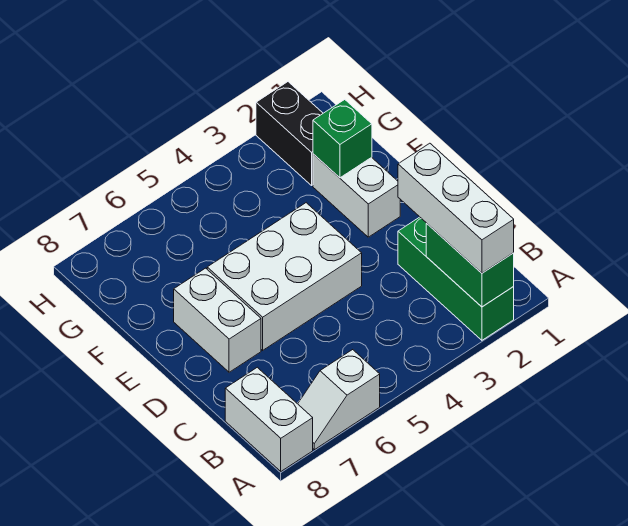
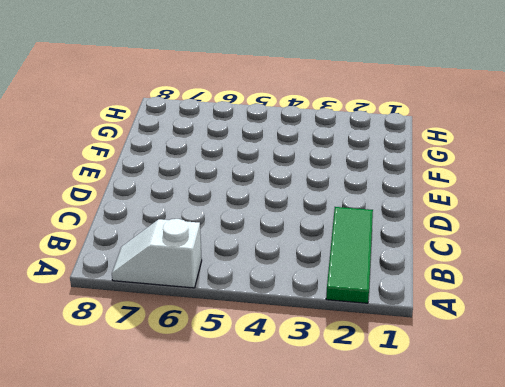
green 1x3 tile [326,207,373,303] -> green 1x3 brick [398,217,514,340]
none -> white 1x2 brick [225,367,313,471]
none -> white 2x3 brick [207,203,362,350]

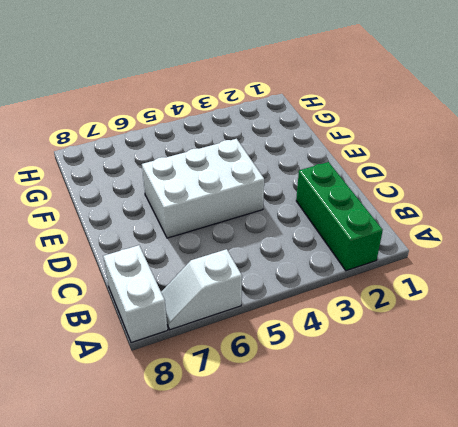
none -> white 1x2 brick [174,268,261,372]
none -> white 1x2 brick [313,154,400,237]

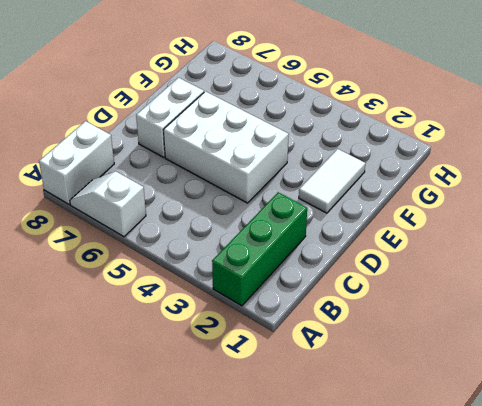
white 1x2 tile [299,149,365,213] -> white 1x2 brick [313,154,400,237]
none -> black 1x2 brick [256,82,323,185]
none -> green 1x2 brick [426,224,514,307]

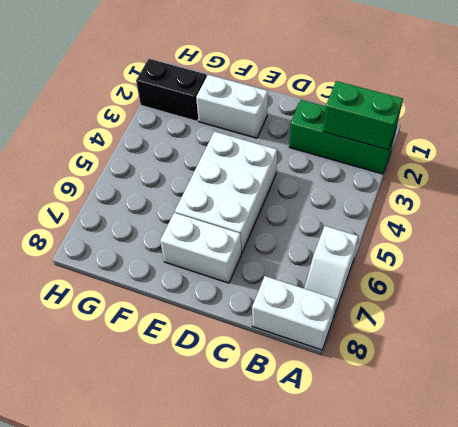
none -> green 1x1 brick [313,100,372,178]
none -> white 1x3 brick [398,143,514,273]

